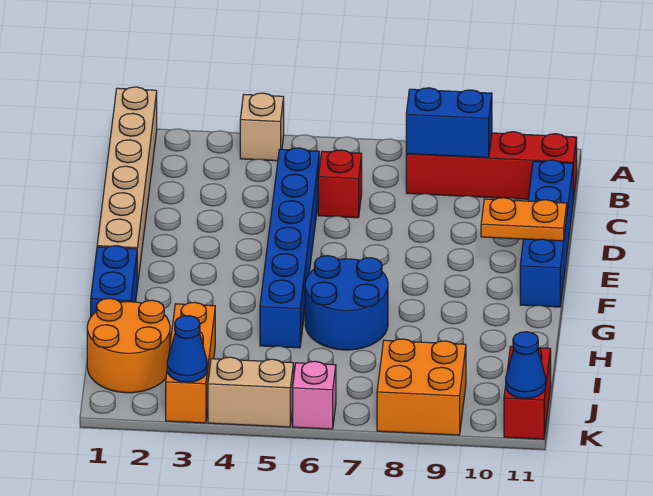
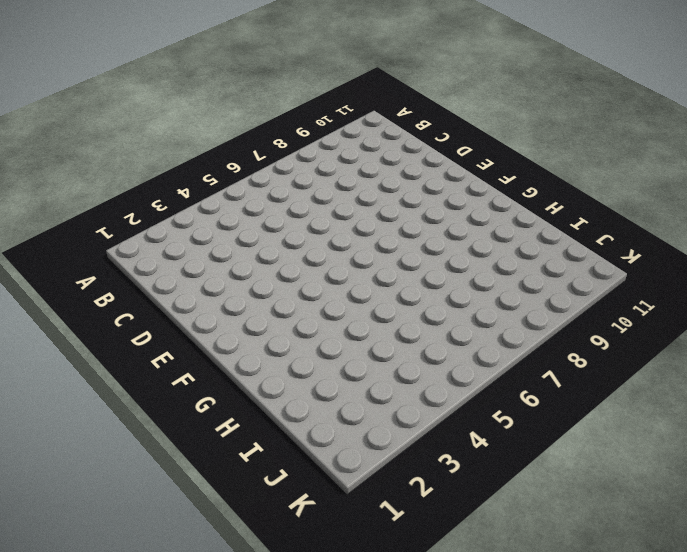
none -> tan 1x6 brick [97,87,157,287]
none -> tan 1x1 brick [240,93,284,161]
none -> red 1x4 brick [406,132,577,200]

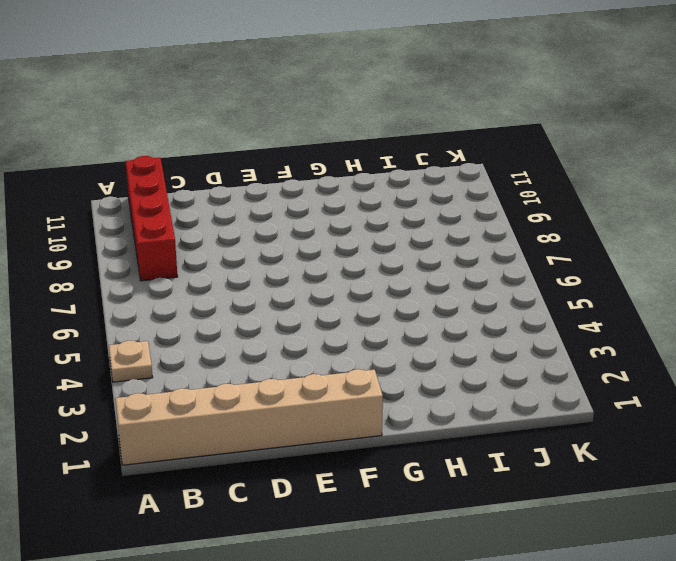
tan 1x1 plate [109,341,153,382] -> tan 1x1 brick [240,93,284,161]
none -> blue 1x6 brick [260,148,319,348]
none -> red 1x1 brick [318,150,362,218]
none -> blue 1x4 brick [520,160,573,307]

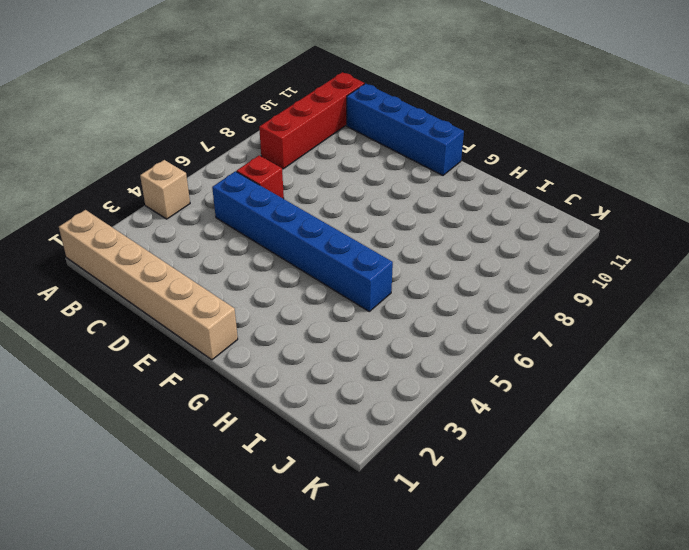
none -> blue 1x2 brick [91,246,137,316]
none -> blue 2x2 round brick [305,256,388,350]
none -> orange 2x2 round brick [87,298,170,393]

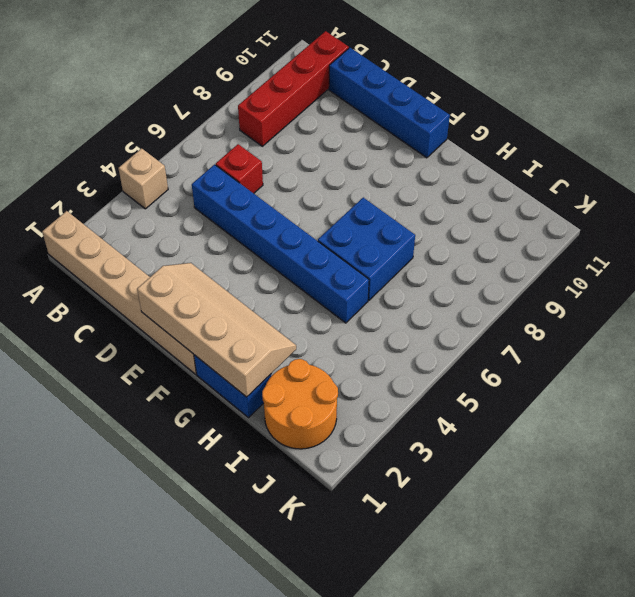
tan 2x4 slope [137,263,296,397] -> none
blue 2x2 brick [318,198,415,300] -> blue 2x2 round brick [305,256,388,350]
none -> orange 1x3 brick [166,302,215,423]
none -> orange 2x2 brick [377,339,466,435]
none -> red 1x2 brick [504,346,551,439]

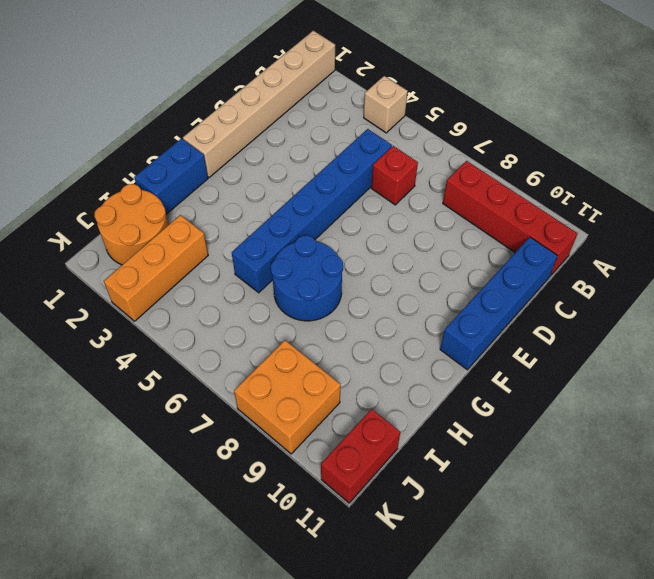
none -> tan 1x2 brick [208,357,294,427]
none -> pink 1x1 brick [293,361,336,429]
none -> blue 1x2 brick [406,88,492,158]

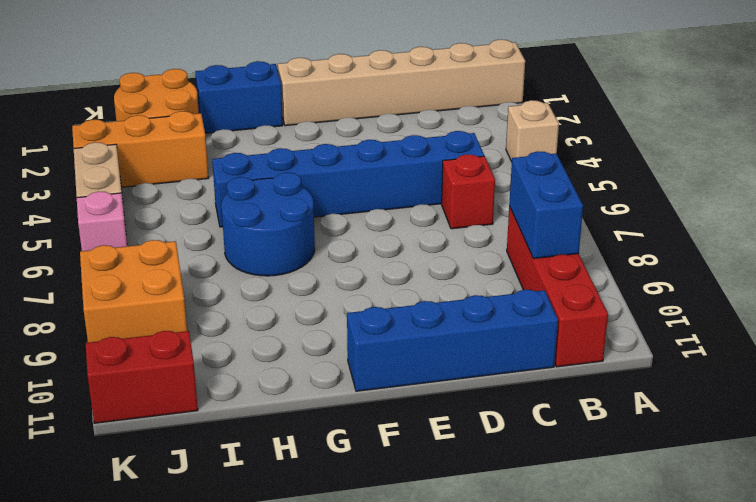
none -> orange 1x2 plate [481,198,567,241]
none -> blue 1x1 cone [167,316,207,382]
none -> blue 1x1 cone [506,332,546,399]

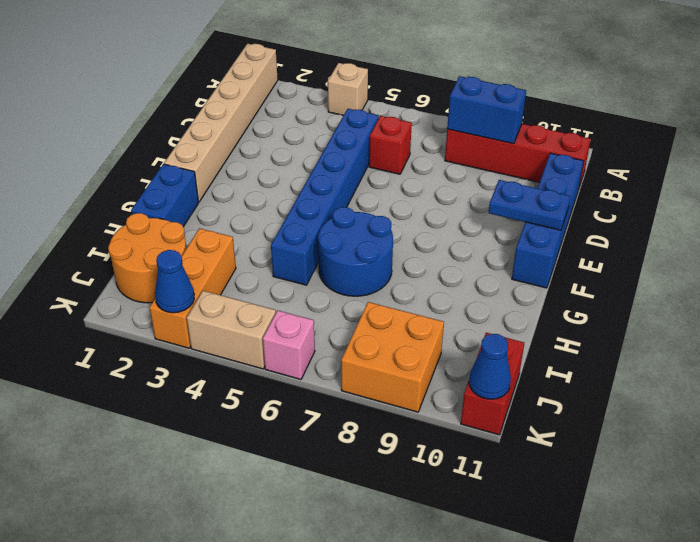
blue 1x2 plate [489,180,571,230] -> orange 1x2 plate [481,198,567,241]

